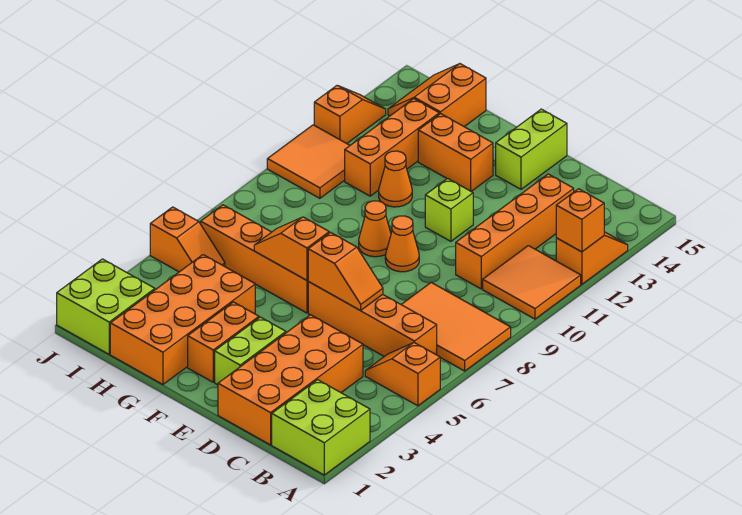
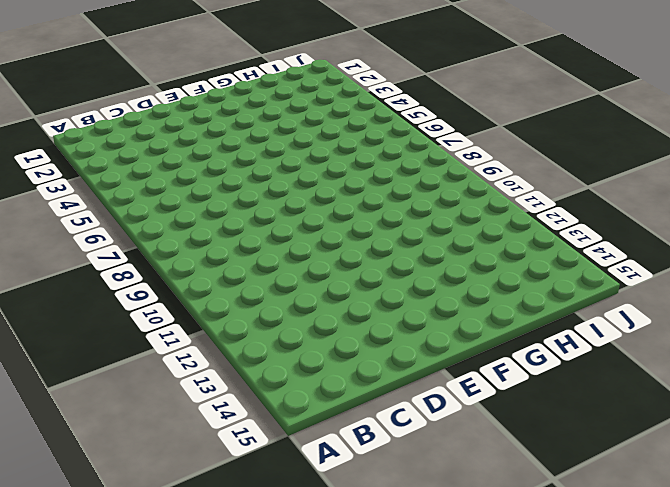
none -> lime 2x2 brick [272,380,370,475]
none -> orange 1x2 slope [365,343,440,406]
none -> orange 2x3 tile [401,283,511,371]

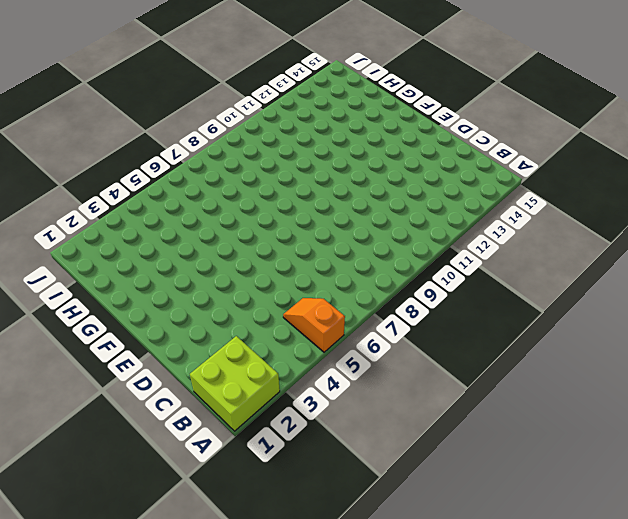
none -> orange 2x3 tile [401,283,511,371]
none -> orange 2x2 tile [483,246,581,319]
none -> orange 1x2 slope [556,232,628,284]

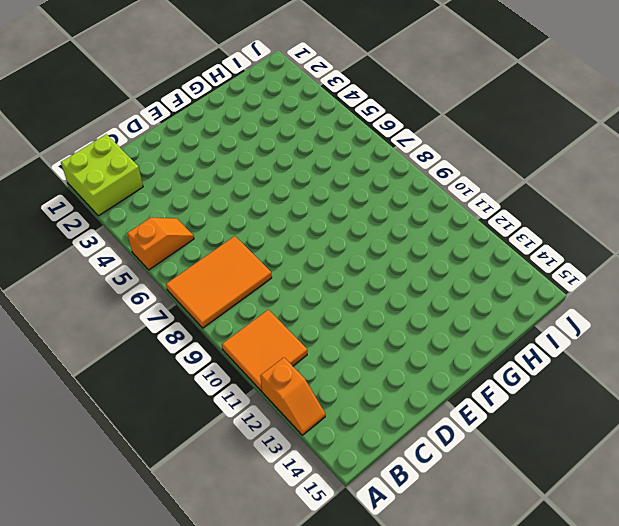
none -> orange 1x4 brick [308,282,437,356]
none -> orange 2x4 brick [218,315,363,445]
none -> orange 1x4 brick [456,174,574,289]

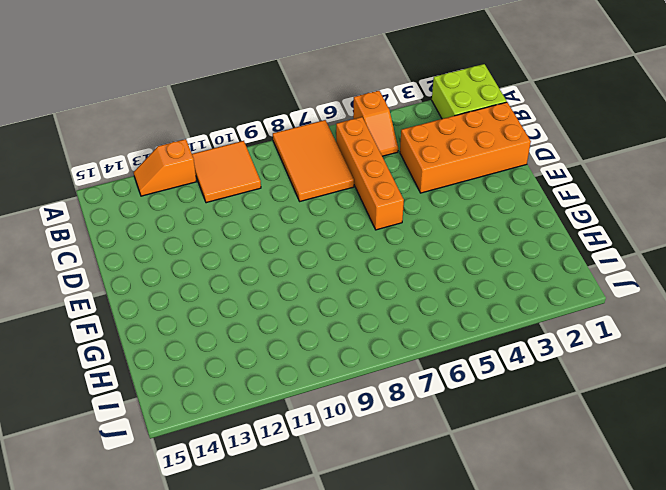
none -> orange 1x4 brick [456,174,574,289]
none -> lime 1x2 brick [215,317,286,385]
none -> orange 1x1 cone [385,216,419,272]

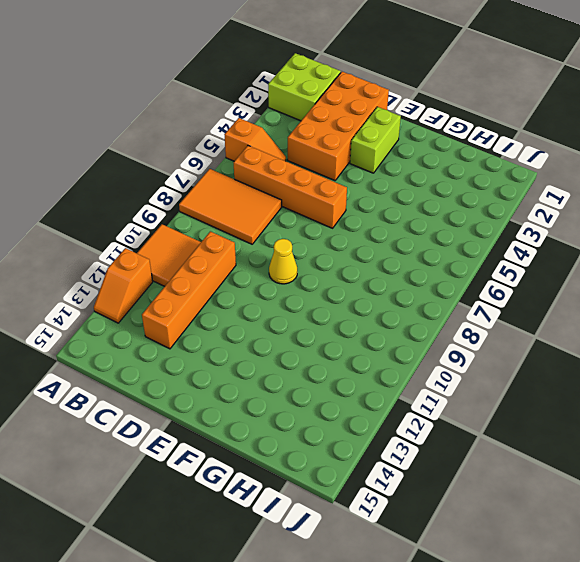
yellow 1x1 cone [269,239,297,284] -> orange 1x1 cone [385,216,419,272]
none -> lime 1x1 brick [425,179,473,241]
none -> lime 1x2 brick [496,109,567,189]
none -> orange 1x2 brick [188,302,259,382]

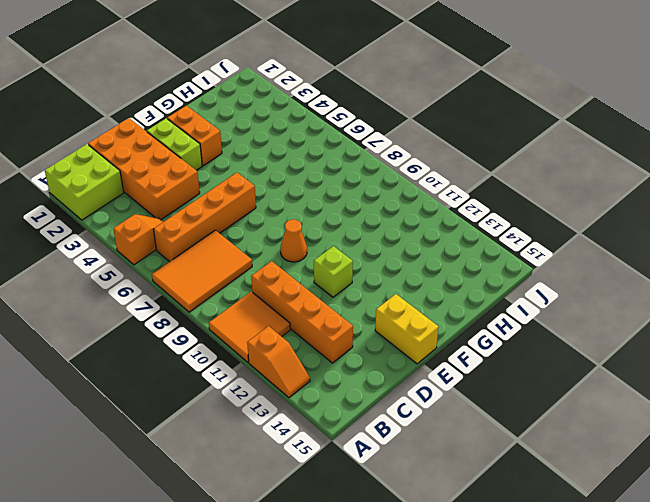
yellow 1x2 brick [375,294,439,364] -> lime 1x2 brick [496,109,567,189]
none -> orange 1x4 brick [201,205,308,313]
none -> orange 1x1 cone [359,201,391,257]
none -> orange 1x2 brick [418,114,493,191]

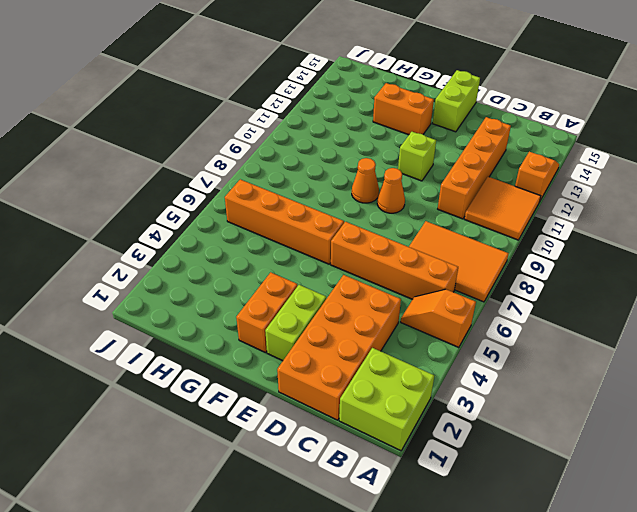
none -> orange 2x4 brick [110,255,255,384]
none -> orange 1x1 cone [379,151,412,207]
none -> orange 1x3 brick [345,99,439,196]

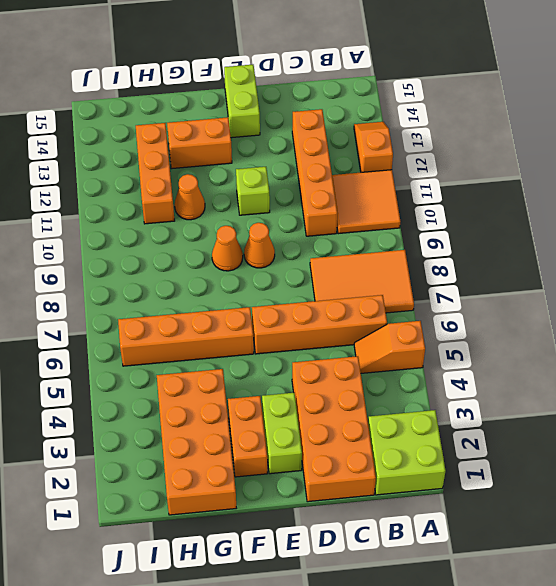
none -> orange 2x2 slope [388,64,486,127]
none -> lime 2x2 brick [57,259,155,354]
none -> orange 1x2 slope [150,207,225,272]

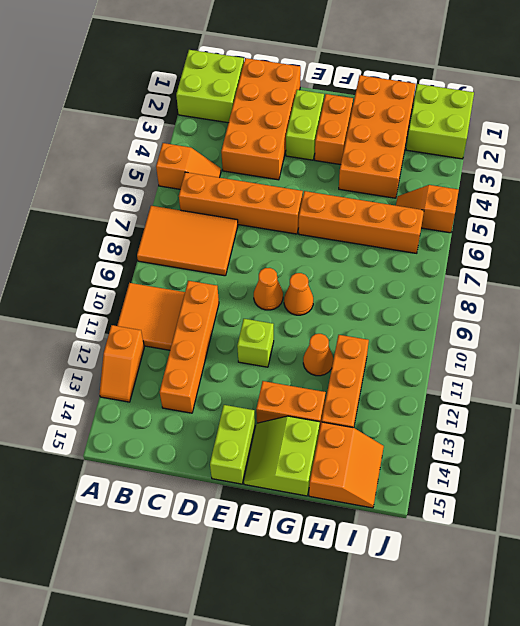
lime 2x2 slope [244,416,320,496] -> none
none -> orange 2x2 tile [267,125,350,198]
none -> orange 1x2 slope [314,85,386,143]
none -> orange 1x1 brick [556,189,604,252]

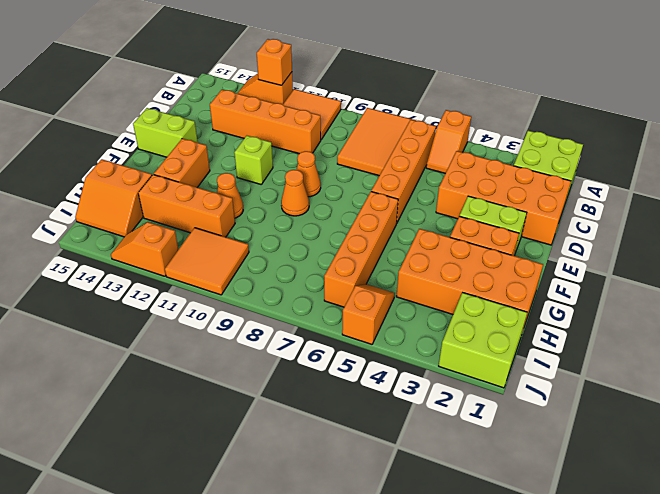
none -> orange 1x2 slope [308,232,383,311]
none -> orange 1x2 slope [254,217,329,280]

